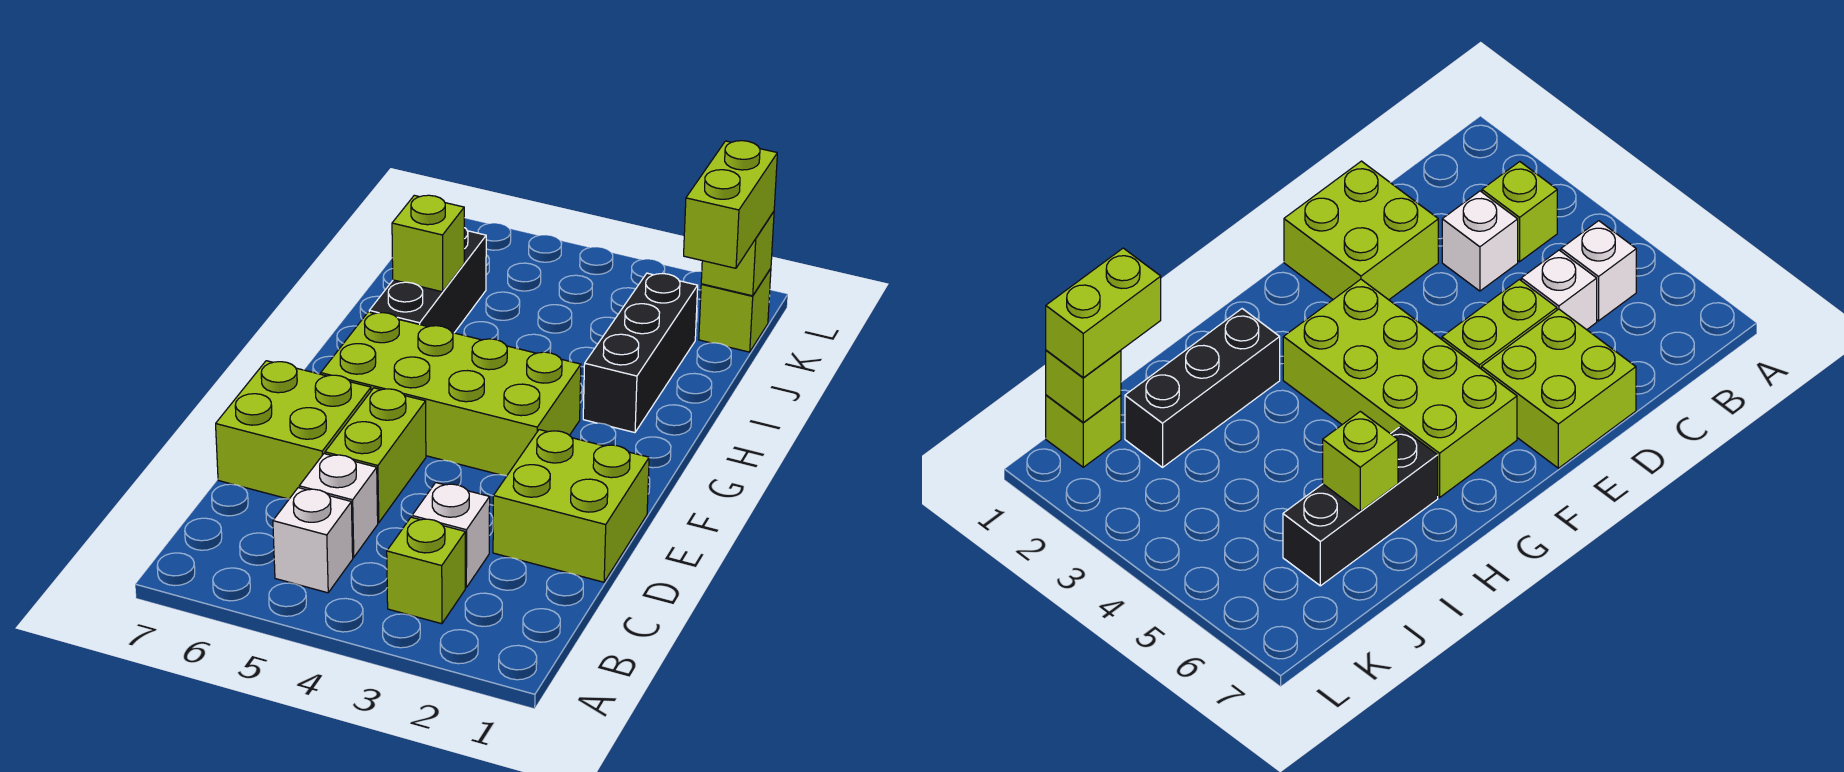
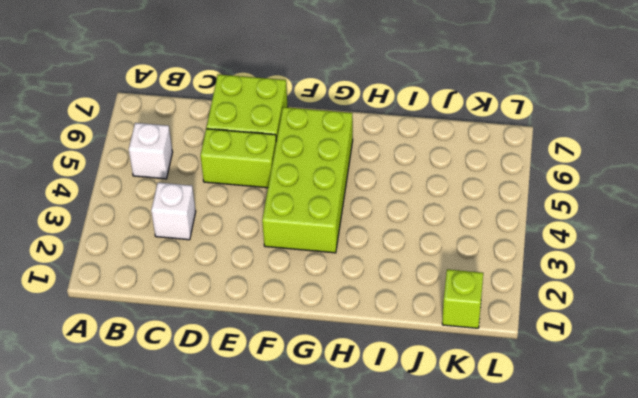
none -> lime 1x1 brick [387,517,465,624]
none -> white 1x1 brick [299,454,378,557]
none -> lime 2x2 brick [493,430,649,582]

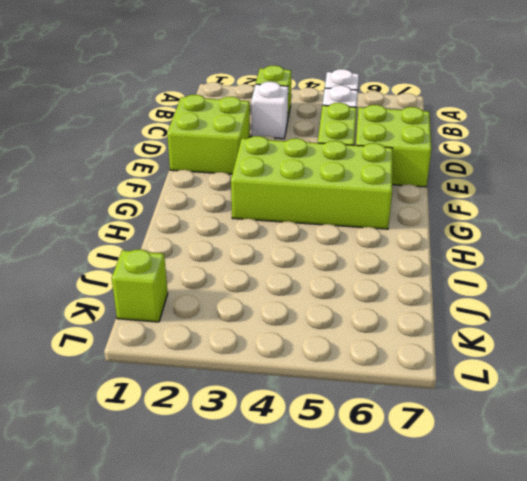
none -> black 1x3 brick [583,273,698,433]
none -> black 1x3 brick [369,228,486,333]
none -> lime 1x1 brick [392,195,464,292]

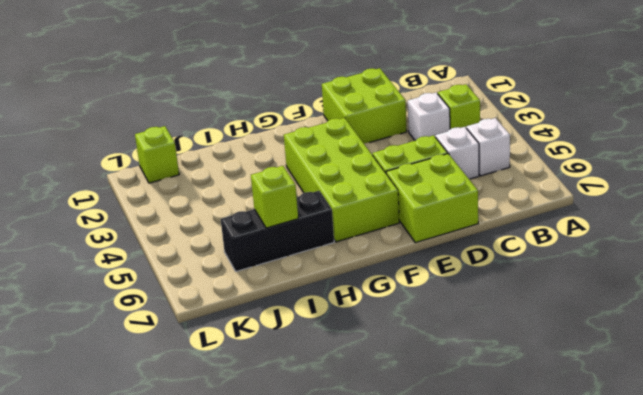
none -> black 1x3 brick [583,273,698,433]
none -> lime 1x1 brick [701,212,774,296]
none -> lime 1x2 brick [684,141,777,268]

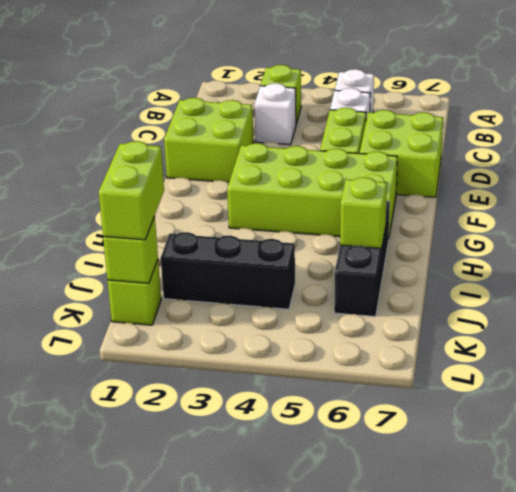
black 1x3 brick [161,232,295,309] -> black 1x3 brick turned to [583,273,698,433]

